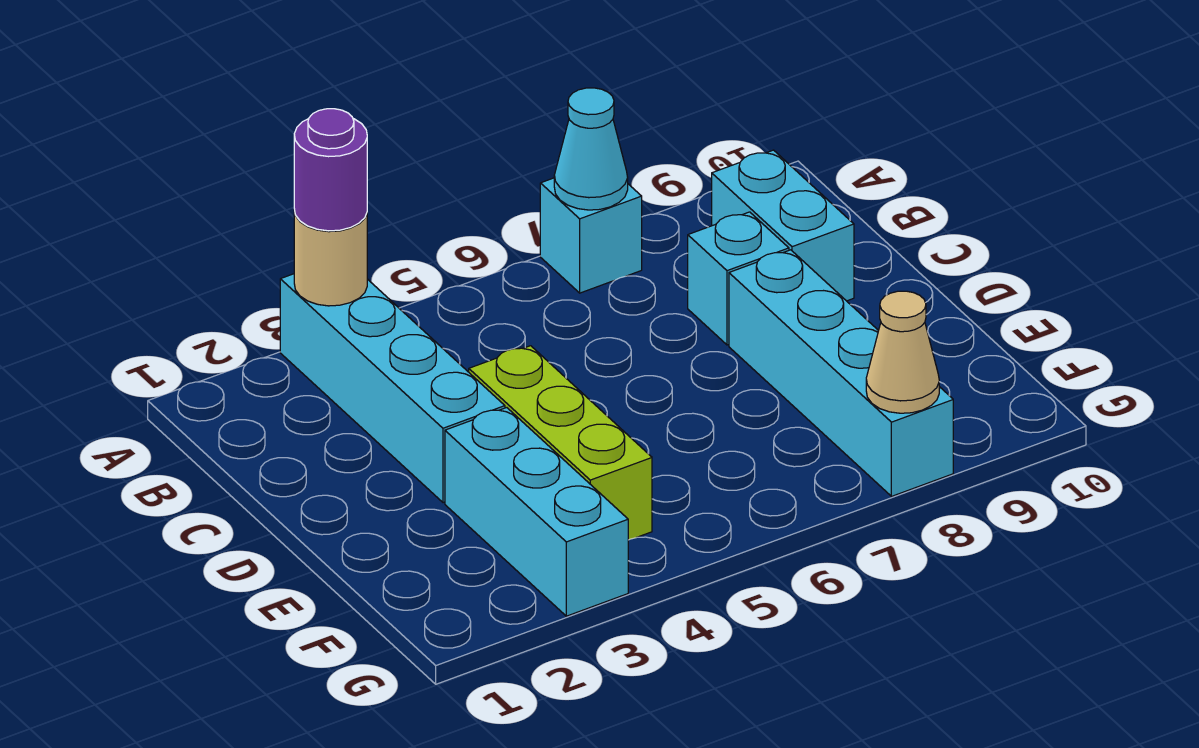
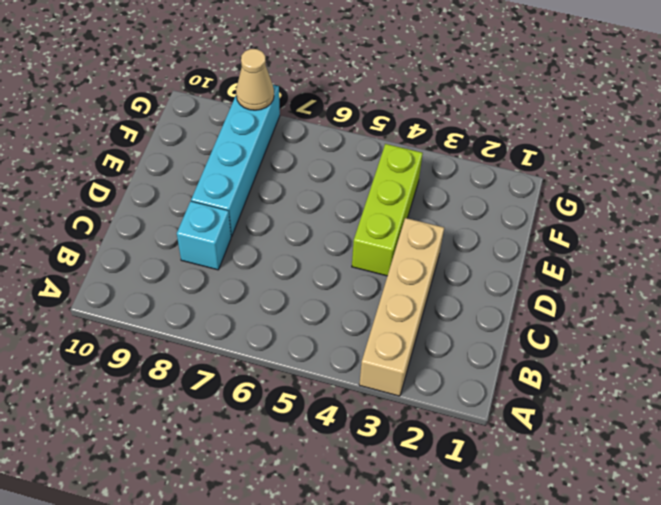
tan 1x4 brick [359,218,444,396] -> cyan 1x4 brick [280,274,505,503]
none -> cyan 1x1 brick [540,178,642,293]
none -> cyan 1x2 brick [712,150,854,301]

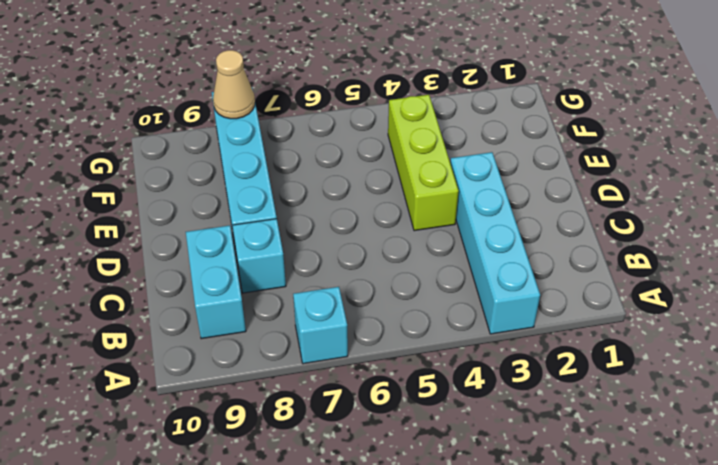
none -> cyan 1x3 brick [445,408,628,616]
none -> tan 1x1 round brick [294,209,367,306]

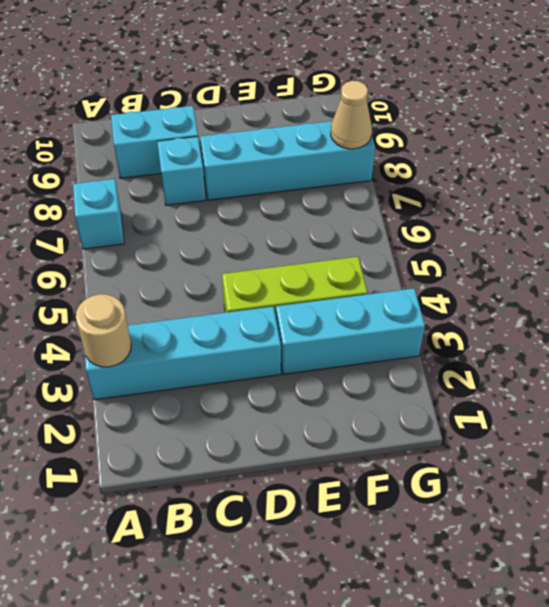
none -> cyan 1x1 cone [554,88,628,210]
none -> purple 1x1 round brick [294,109,367,231]

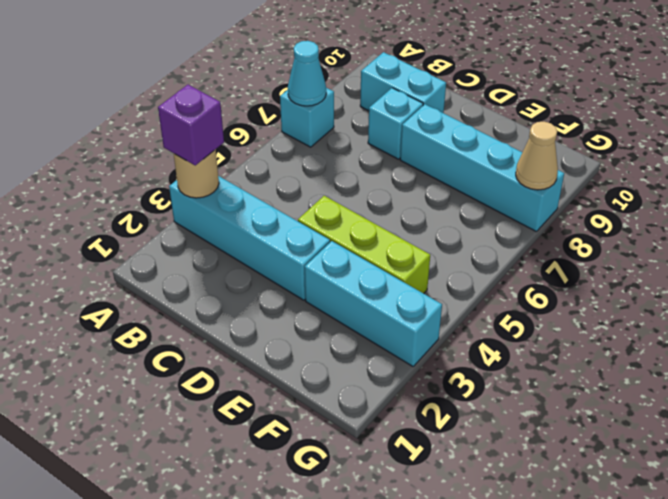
purple 1x1 brick [158,85,224,165] -> purple 1x1 round brick [294,109,367,231]

